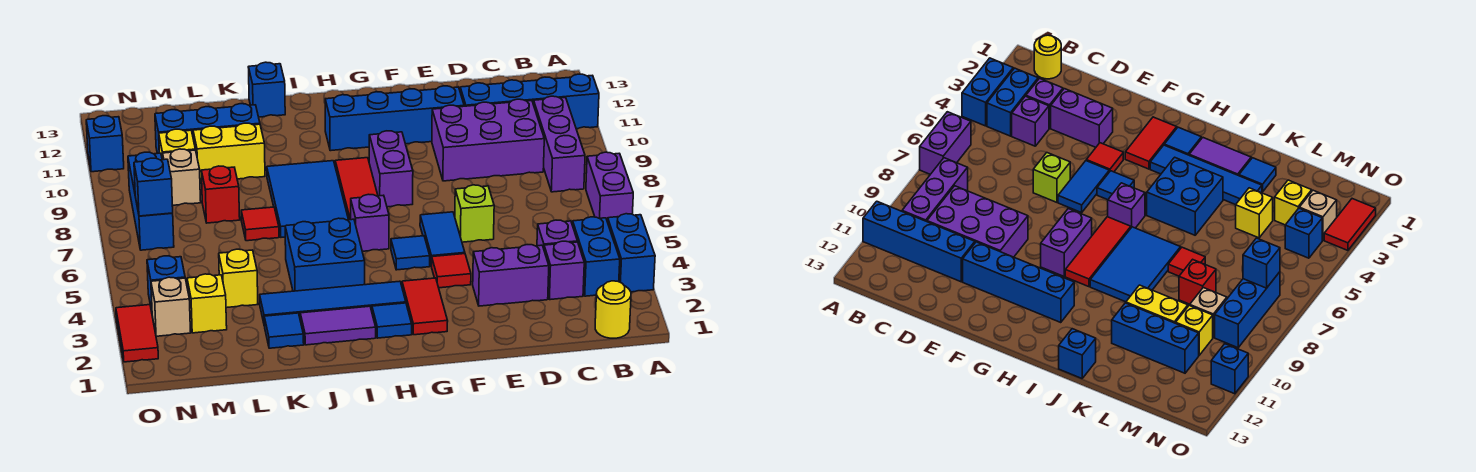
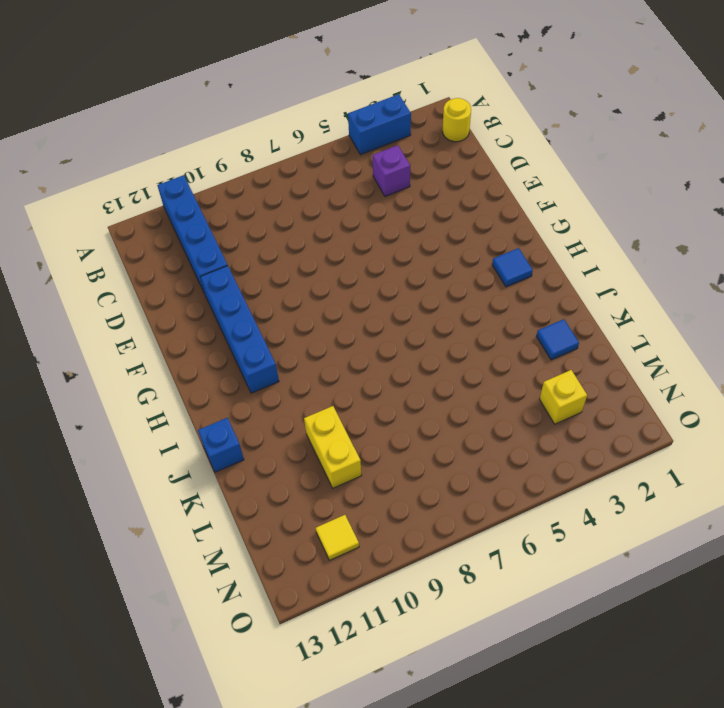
yellow 1x1 tile [316,515,359,560] -> none
none -> purple 1x2 brick [586,152,633,222]
none -> blue 1x2 brick [573,217,620,296]
none -> purple 1x3 brick [534,96,585,192]
none -> purple 1x1 brick [544,241,584,300]

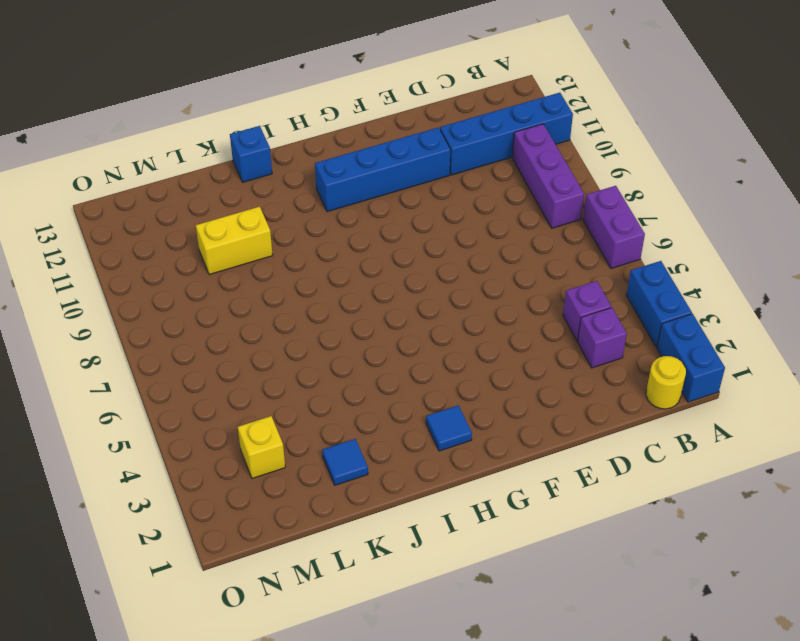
blue 1x2 brick [657,314,725,402] -> blue 1x2 brick moved to [573,217,620,296]
none -> purple 2x3 brick [432,99,544,181]
none -> purple 1x2 brick [473,245,549,306]
none -> lime 1x1 brick [455,185,494,242]
none -> red 1x1 tile [432,254,471,288]

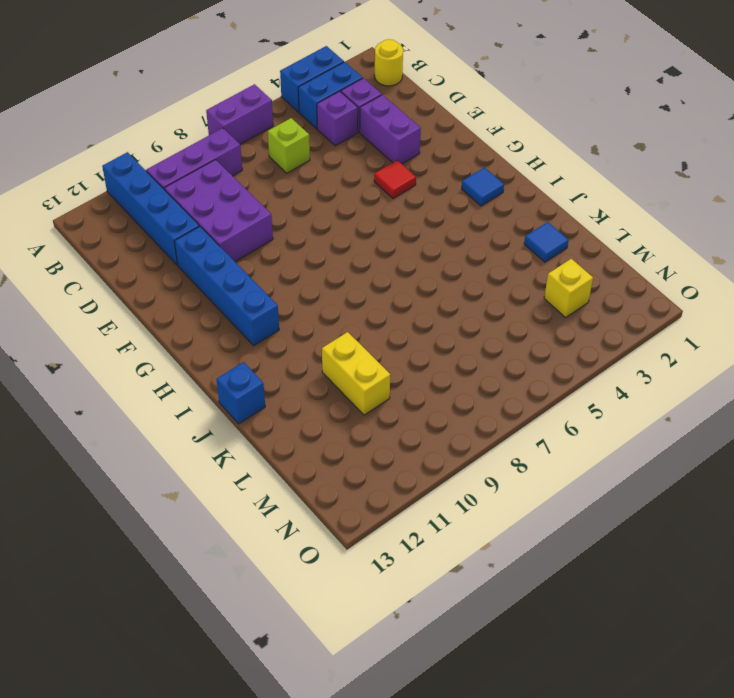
lime 1x1 brick [268,118,310,173] -> lime 1x1 brick moved to [455,185,494,242]
none -> blue 1x2 tile [420,212,465,266]
none -> red 1x2 tile [402,278,448,335]
none -> blue 1x1 tile [391,236,430,270]
none -> purple 1x2 brick [369,131,413,207]

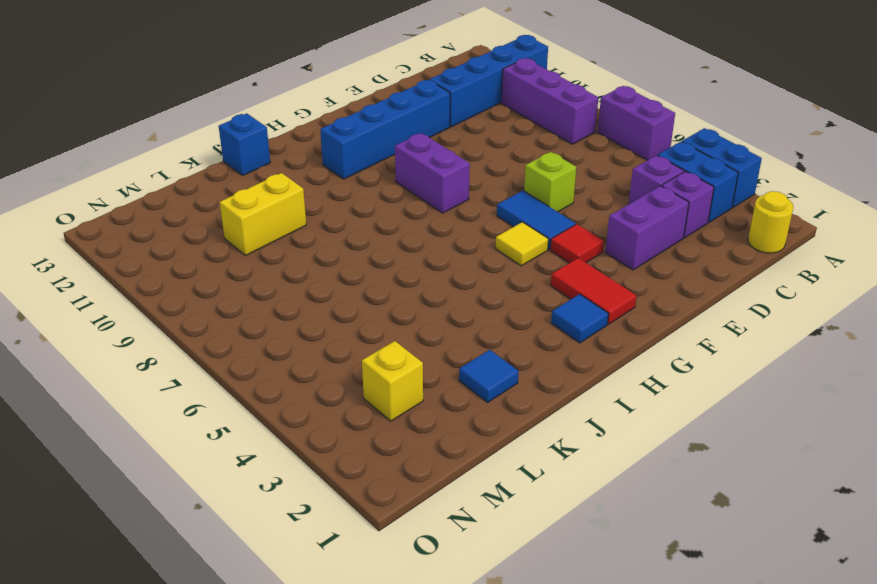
yellow 1x1 tile [495,222,548,266] -> blue 1x1 tile [391,236,430,270]
none -> purple 2x3 brick [432,99,544,181]
none -> blue 1x4 tile [260,281,406,323]
none -> purple 1x1 brick [351,194,389,251]
none -> red 1x3 tile [335,158,378,220]

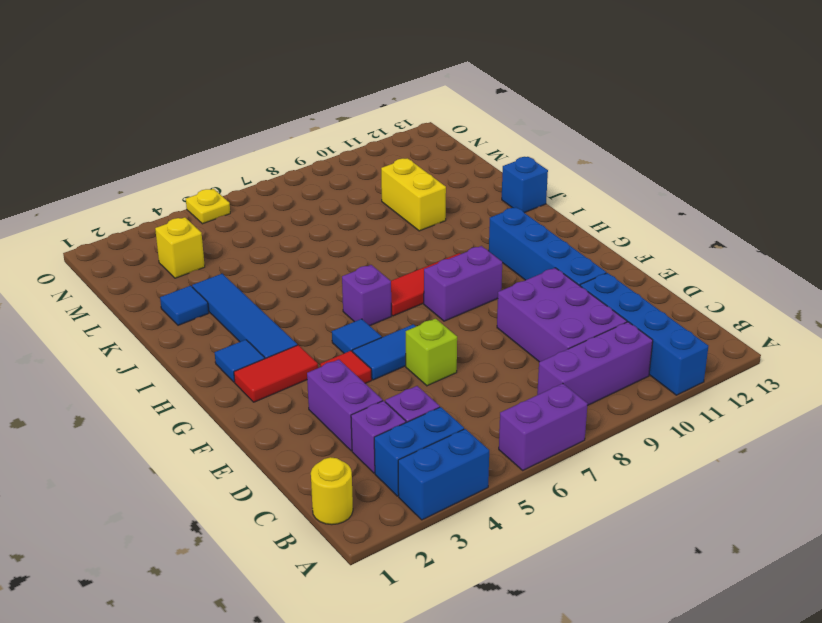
yellow 1x1 plate [186,189,230,224] -> none
none -> purple 1x2 tile [300,306,376,345]
none -> blue 2x2 brick [285,218,365,291]
none -> blue 2x3 tile [267,161,348,237]
none -> red 1x1 tile [241,207,279,241]

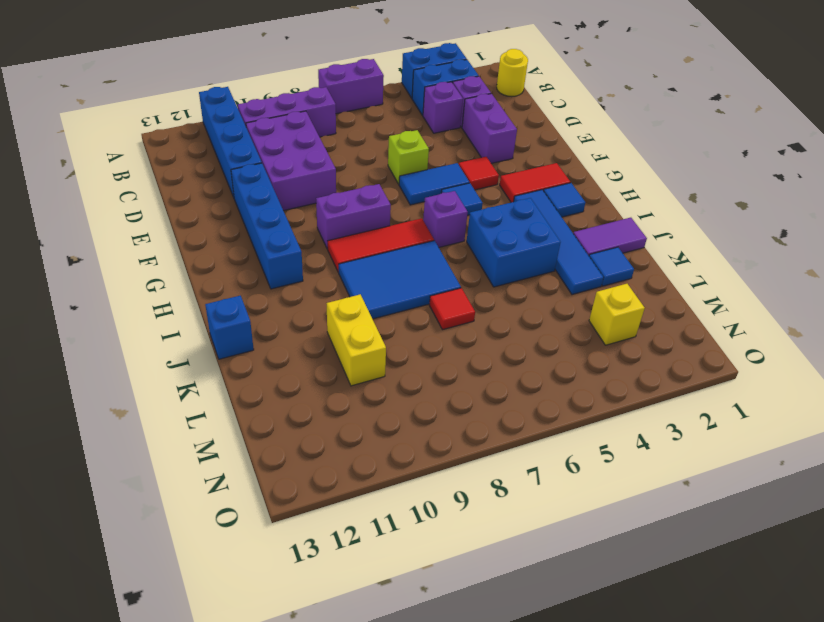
purple 1x2 tile [573,218,647,256] -> purple 1x2 tile turned to [300,306,376,345]
none -> blue 1x3 brick [155,104,260,153]
none -> yellow 1x1 brick [219,249,258,308]
none -> red 1x1 brick [201,166,240,223]
none -> tan 1x1 brick [163,149,201,205]

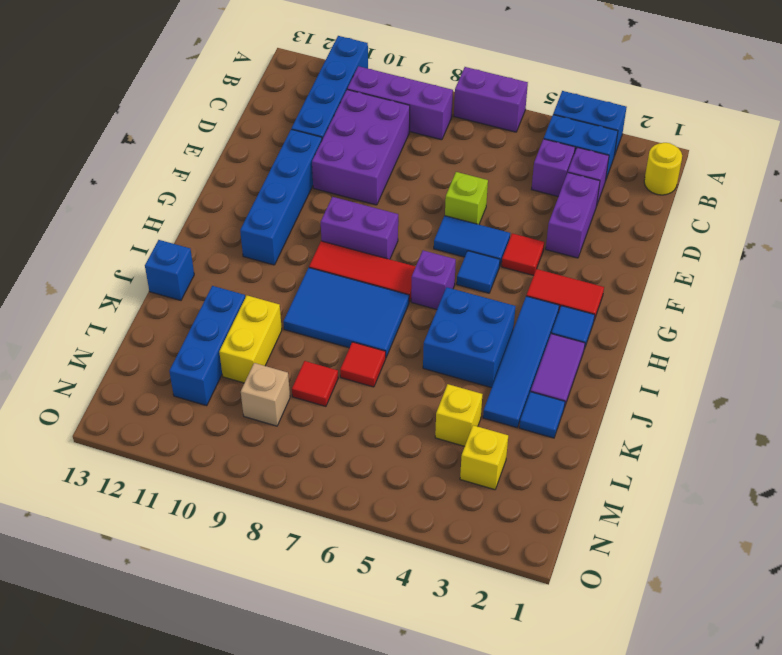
red 1x1 tile [292,361,338,406] -> red 1x1 brick [201,166,240,223]
none -> yellow 1x1 brick [159,129,195,160]
none -> tan 1x1 brick [151,277,191,336]
none -> blue 1x1 brick [147,256,185,311]
none -> blue 1x3 brick [128,152,174,250]

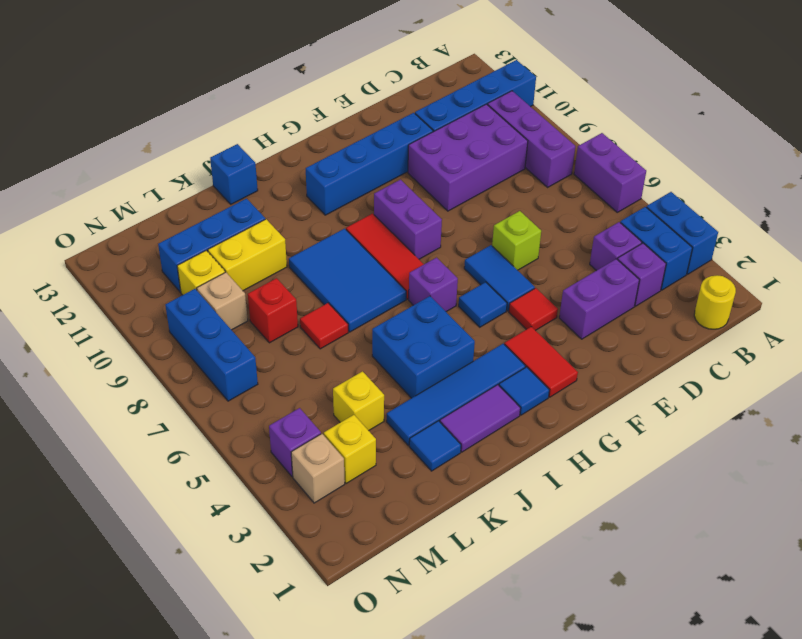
purple 1x1 brick [269,408,321,477] -> blue 1x1 brick [147,256,185,311]
none -> red 1x2 tile [116,305,158,362]
none -> blue 1x1 brick [86,116,124,172]
none -> blue 1x1 brick [134,158,173,216]

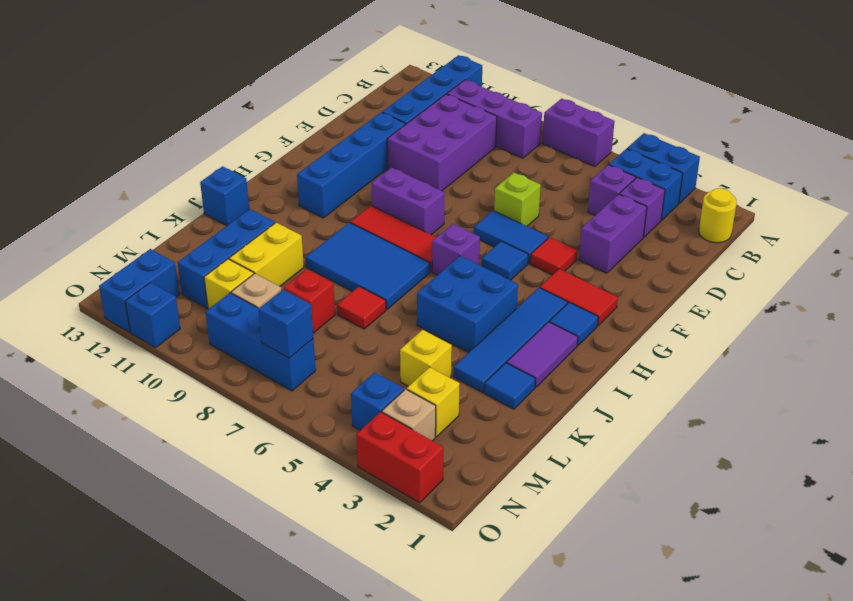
blue 1x2 brick [99,249,179,332] -> none
red 1x2 brick [356,412,443,503] -> red 1x2 tile [116,305,158,362]

